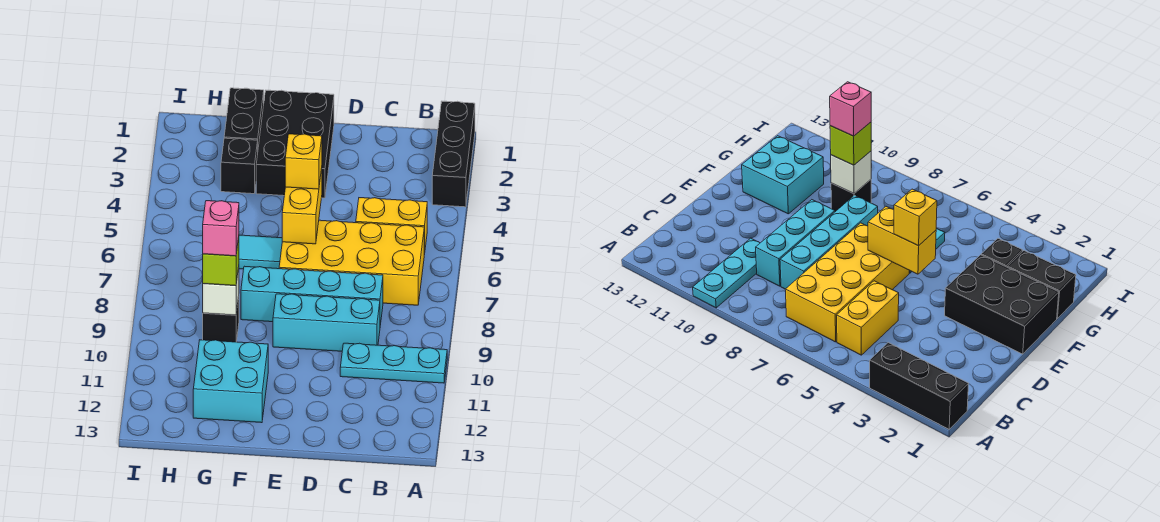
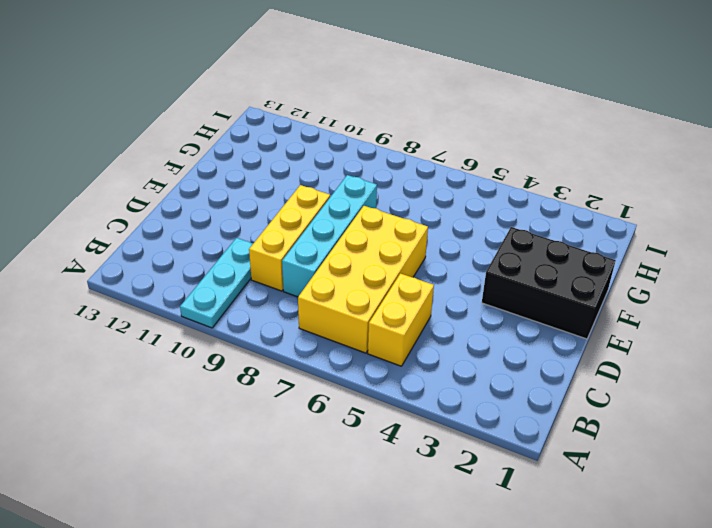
yellow 1x3 brick [249,185,330,291] -> cyan 1x3 brick [273,294,380,351]
none -> black 1x3 brick [432,101,475,207]
none -> cyan 1x2 tile [239,235,282,269]
none -> cyan 2x2 brick [193,340,268,423]

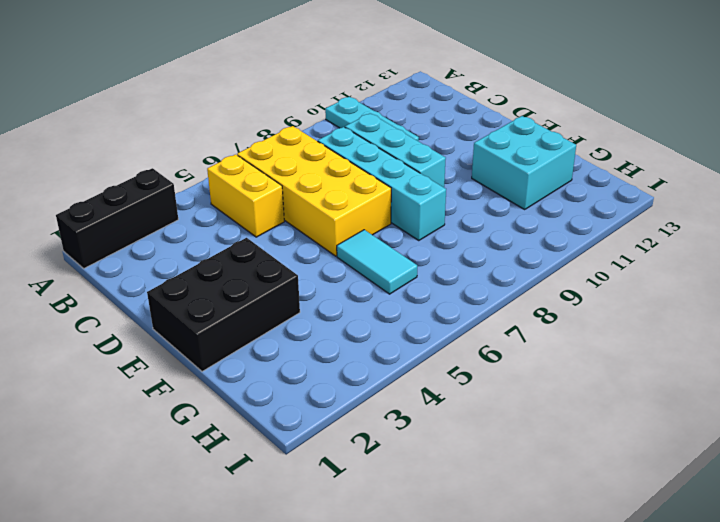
none -> black 1x2 brick [224,88,264,147]
none -> black 1x1 brick [221,138,258,194]
none -> black 1x1 brick [203,296,239,342]

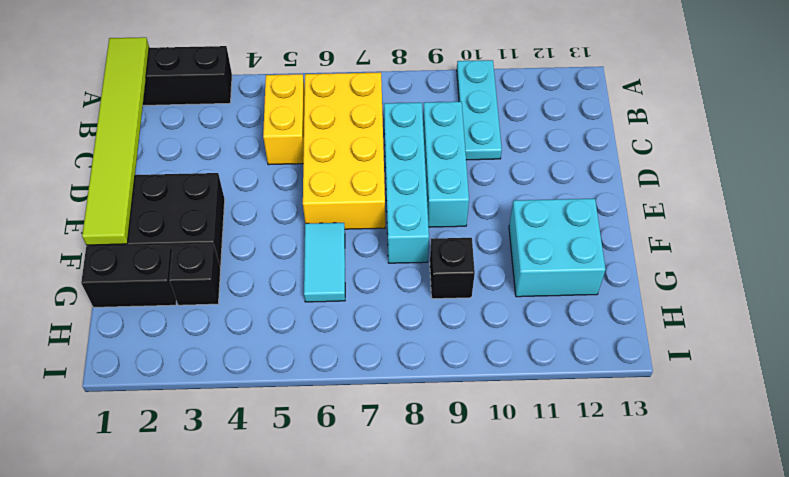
lime 1x6 tile [82,37,149,245] -> none
none -> yellow 1x2 brick [282,168,322,244]
none -> white 1x1 brick [203,267,239,315]
none -> yellow 1x1 brick [285,134,322,189]

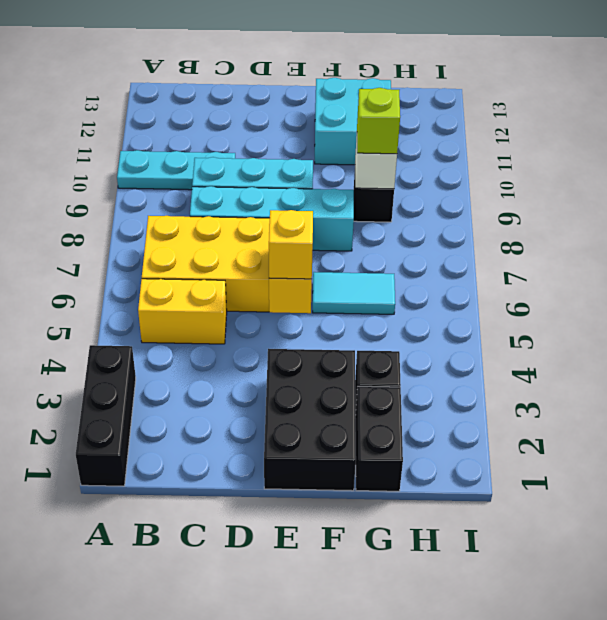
none -> pink 1x1 brick [203,201,239,256]

